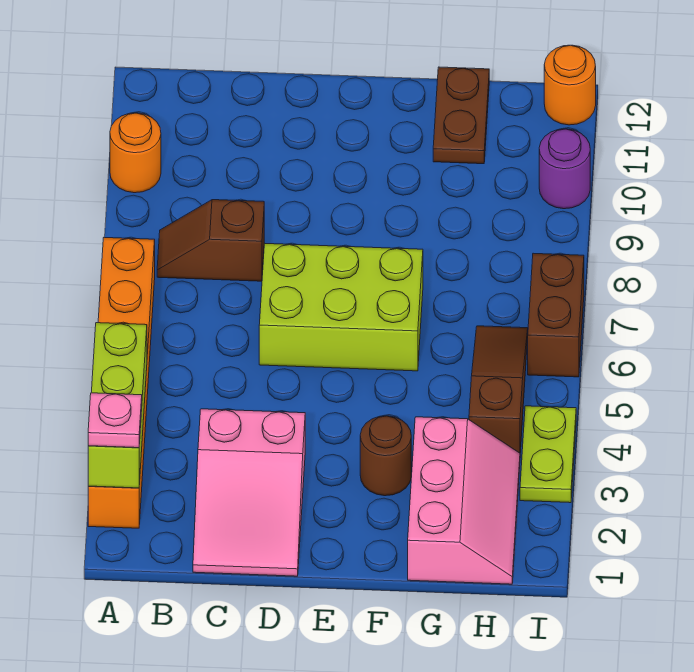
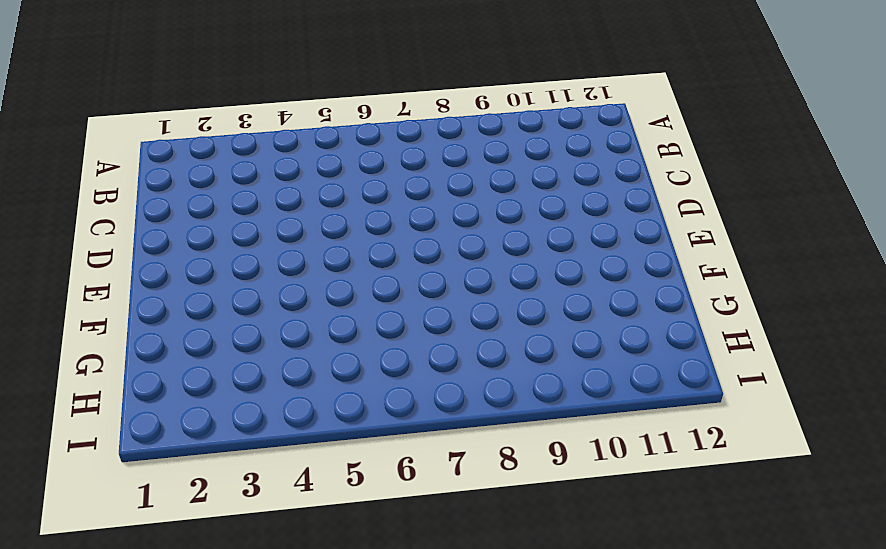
none -> orange 1x6 brick [88,238,155,528]
none -> orange 1x1 round brick [110,113,161,193]
none -> brown 1x2 slope [157,200,264,281]

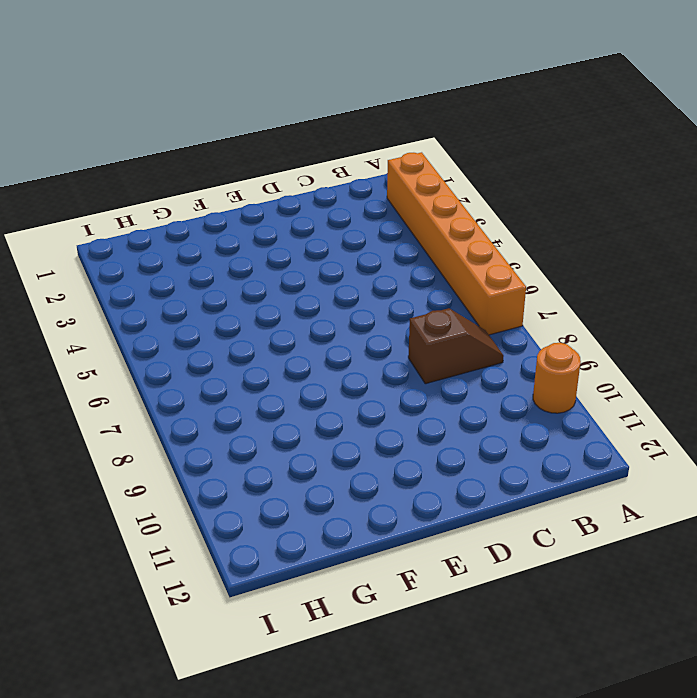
none -> pink 2x3 slope [193,409,305,576]
none -> lime 2x3 brick [259,243,423,371]
none -> brown 1x1 round brick [360,416,411,496]

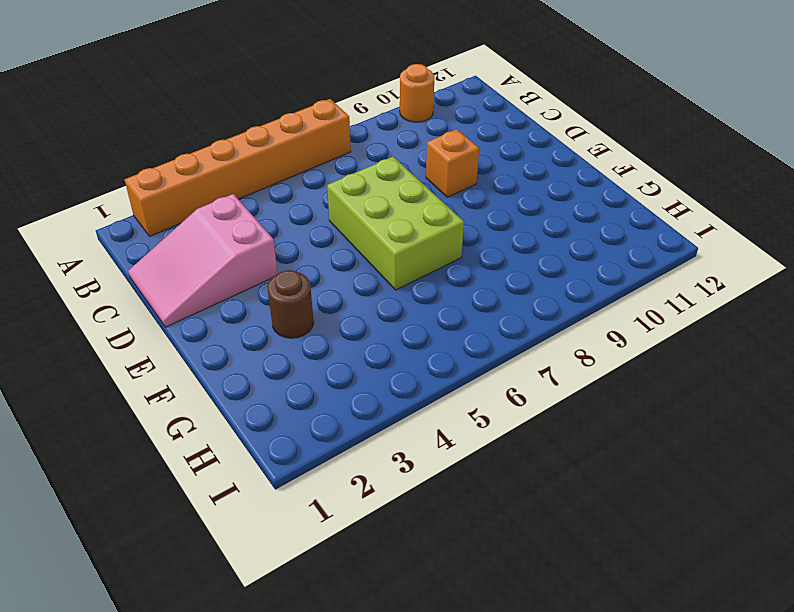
orange 1x1 brick [426,129,479,197] -> none
none -> brown 1x2 slope [157,200,264,281]
none -> pink 2x3 slope [408,417,520,584]
none -> brown 1x2 plate [433,67,489,164]

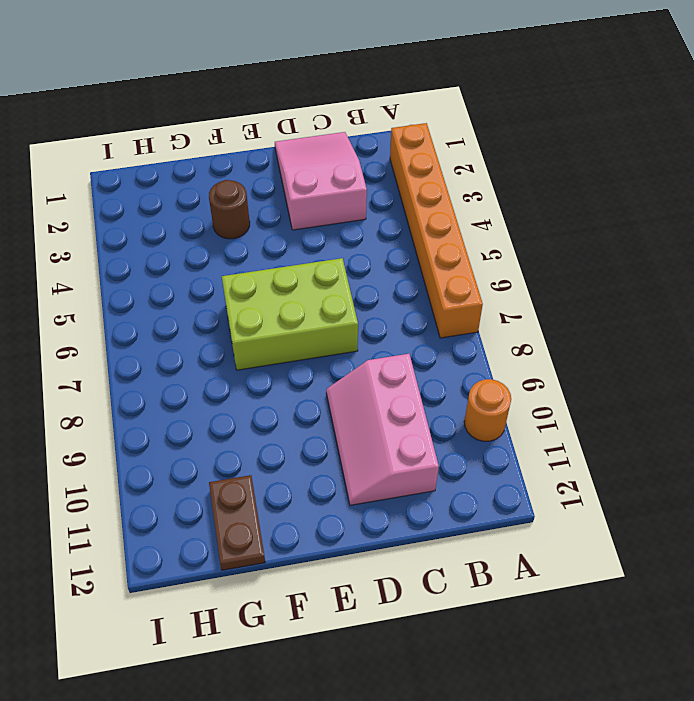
pink 2x3 slope [326,354,439,505] -> pink 2x3 slope moved to [408,417,520,584]
none -> brown 1x2 slope [157,200,264,281]
none -> brown 1x3 slope [469,326,528,453]
none -> lime 1x2 plate [520,406,576,503]

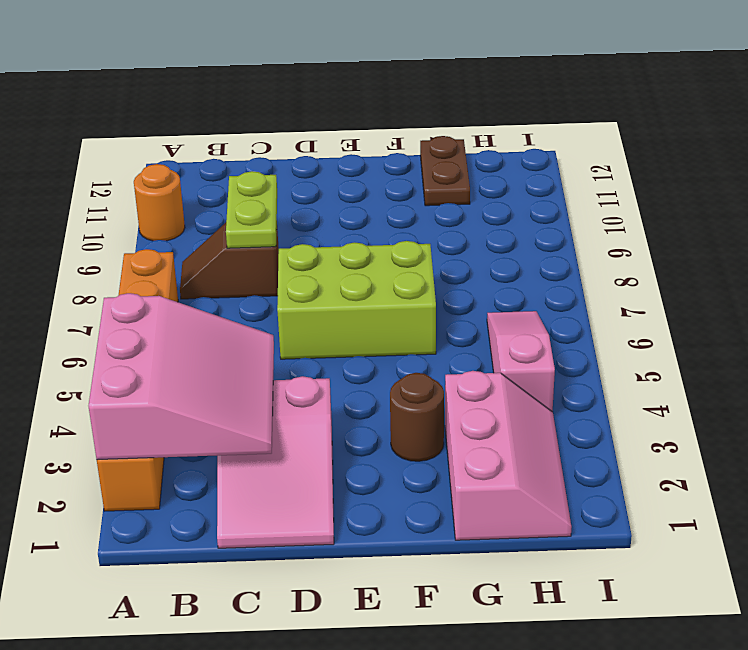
pink 3x3 slope [88,293,274,460] -> lime 1x3 brick [88,323,147,488]
lime 1x2 plate [226,171,277,248] -> lime 1x2 plate moved to [520,406,576,503]
pink 1x3 slope [487,311,555,412] -> brown 1x3 slope [469,326,528,453]
none -> brown 1x2 brick [528,253,584,377]
none -> purple 1x1 round brick [539,129,590,209]
none -> orange 1x1 round brick [544,45,596,125]

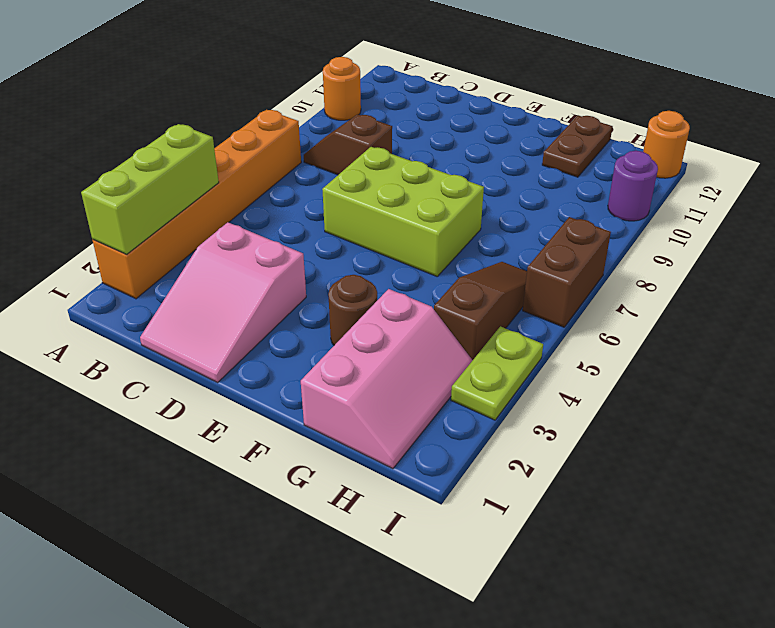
none -> pink 1x1 plate [88,393,142,448]

